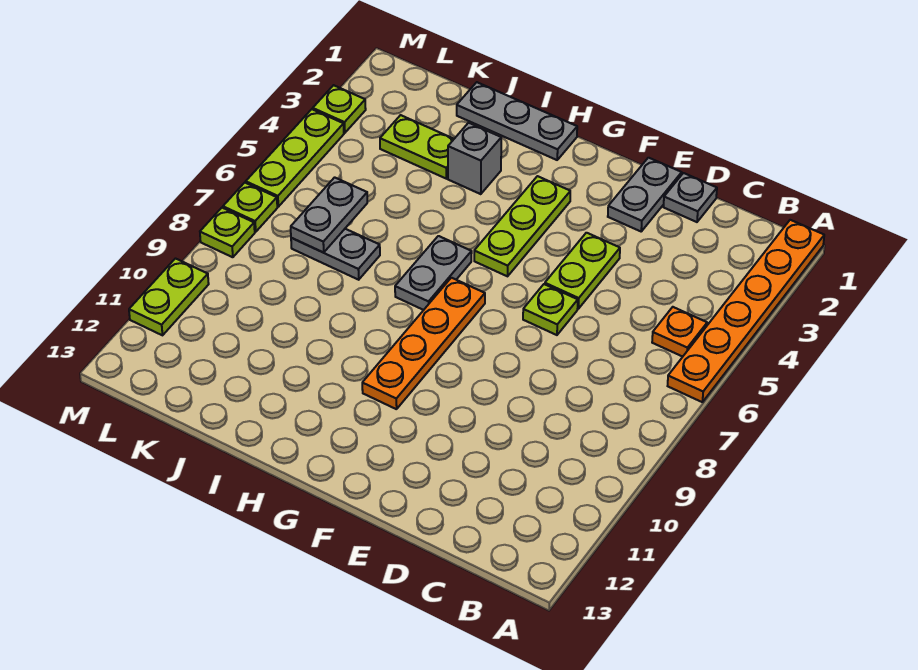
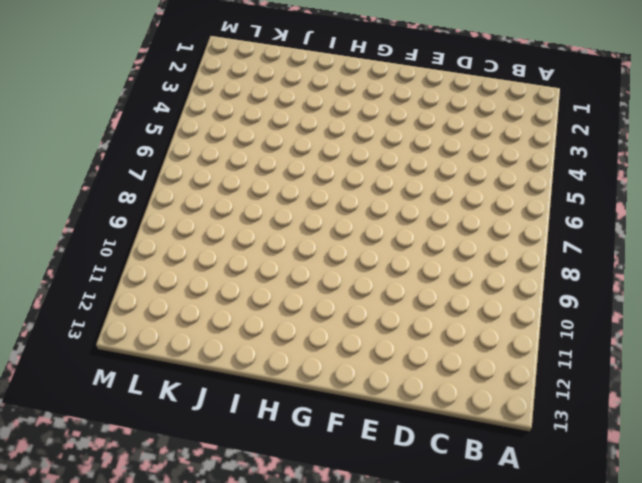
none -> orange 1x6 plate [668,220,824,402]
none -> orange 1x1 plate [652,307,707,357]
none -> grey 1x1 plate [664,173,717,222]

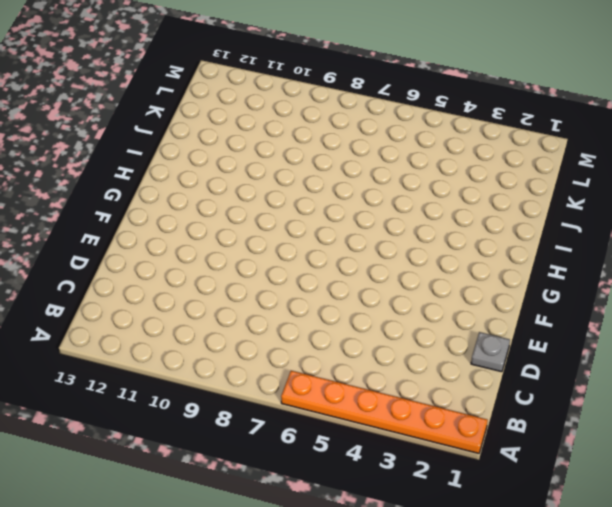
none -> orange 1x1 plate [652,307,707,357]
none -> grey 1x2 plate [608,158,682,231]
none -> lime 1x2 plate [545,233,620,309]

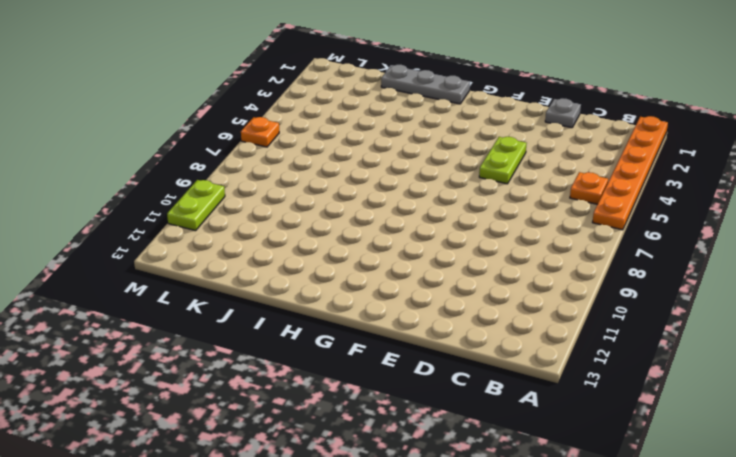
orange 1x1 plate [241,117,279,147] -> lime 1x3 plate [246,109,344,207]
none -> grey 1x2 plate [608,158,682,231]
none -> lime 1x1 plate [523,284,578,335]
none -> lime 1x3 plate [474,176,570,276]

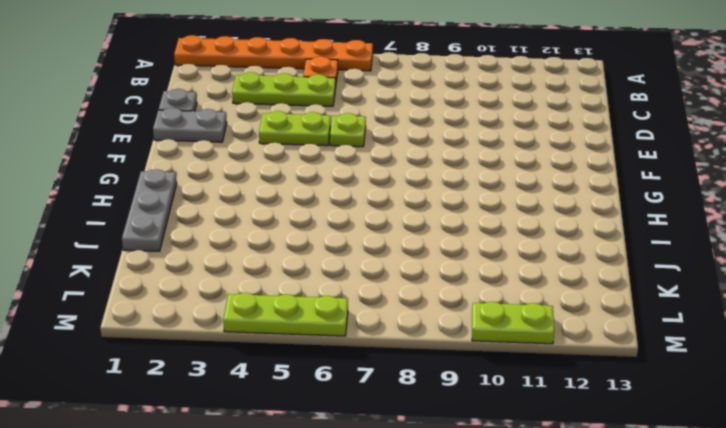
lime 1x3 plate [232,72,336,106] -> lime 1x3 plate moved to [474,176,570,276]
none -> orange 1x4 plate [362,278,485,409]
none -> grey 1x2 plate [395,236,472,310]
none -> grey 1x1 brick [448,123,501,194]

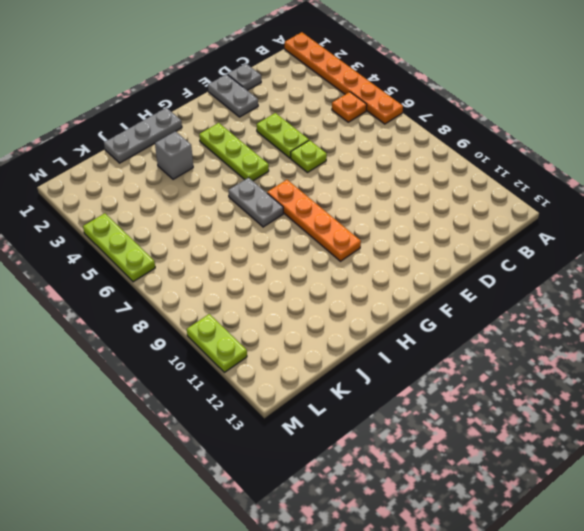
none -> lime 1x2 plate [380,115,454,179]
none -> grey 1x2 plate [291,229,380,280]
none -> lime 1x1 plate [313,85,366,133]

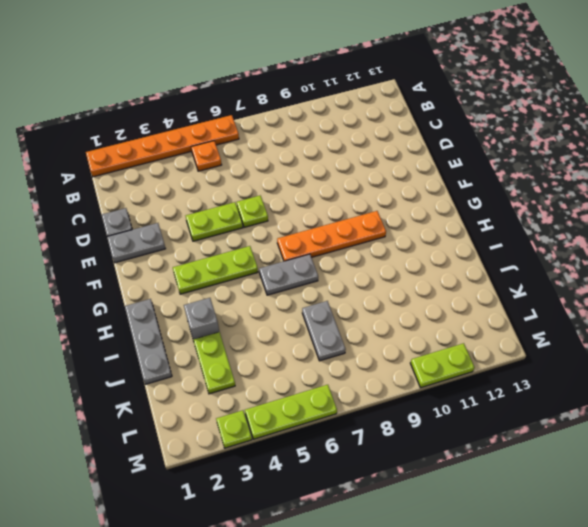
none -> lime 1x1 plate [223,183,277,232]
none -> lime 1x1 plate [200,208,255,257]
none -> grey 1x2 plate [291,177,367,253]

